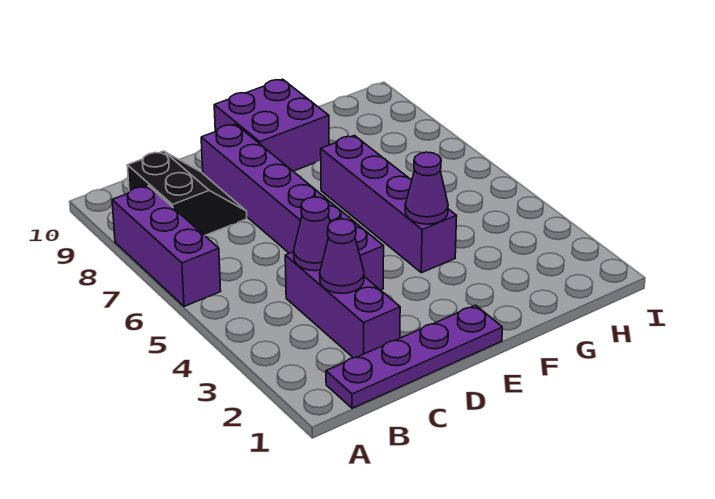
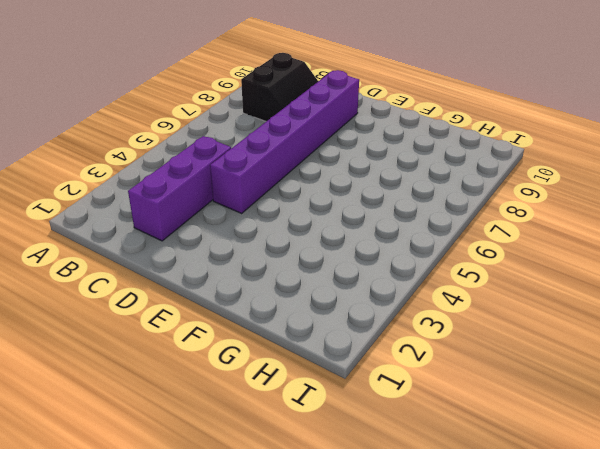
none -> purple 1x3 brick [112,186,221,306]
none -> purple 1x4 plate [326,305,502,408]

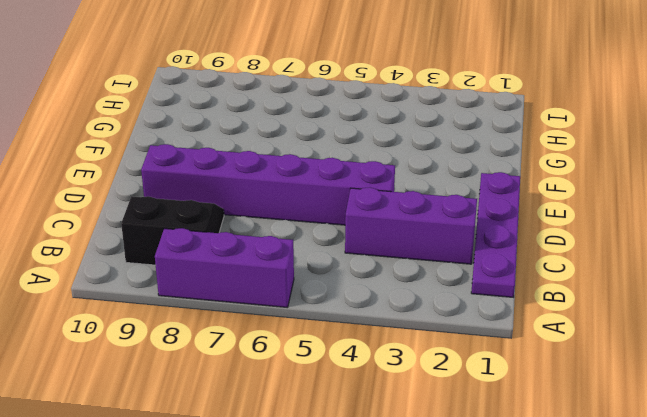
none -> purple 2x2 brick [214,79,329,171]
none -> purple 1x4 brick [321,135,457,273]

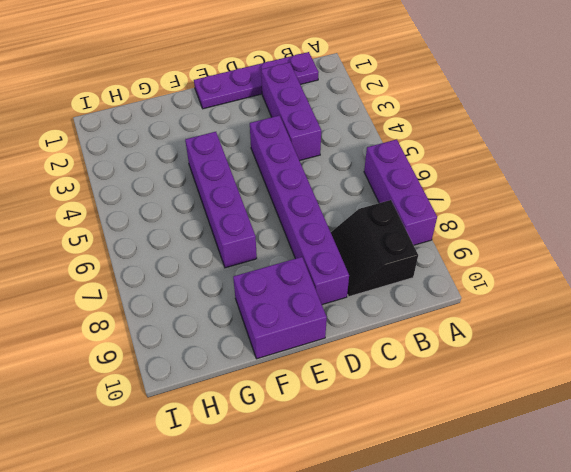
none -> purple 1x1 cone [320,219,364,293]
none -> purple 1x1 cone [294,197,330,271]

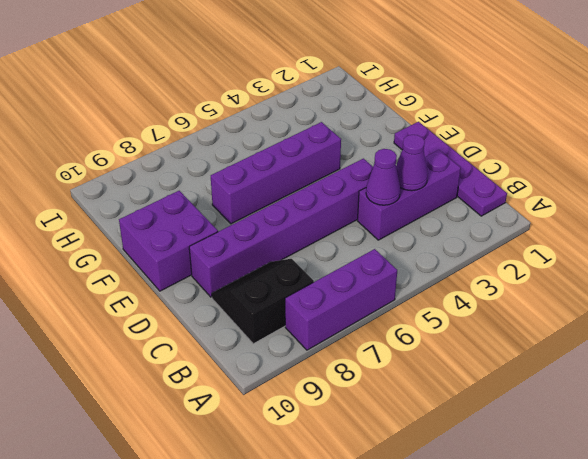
none -> purple 1x1 cone [405,152,448,224]

